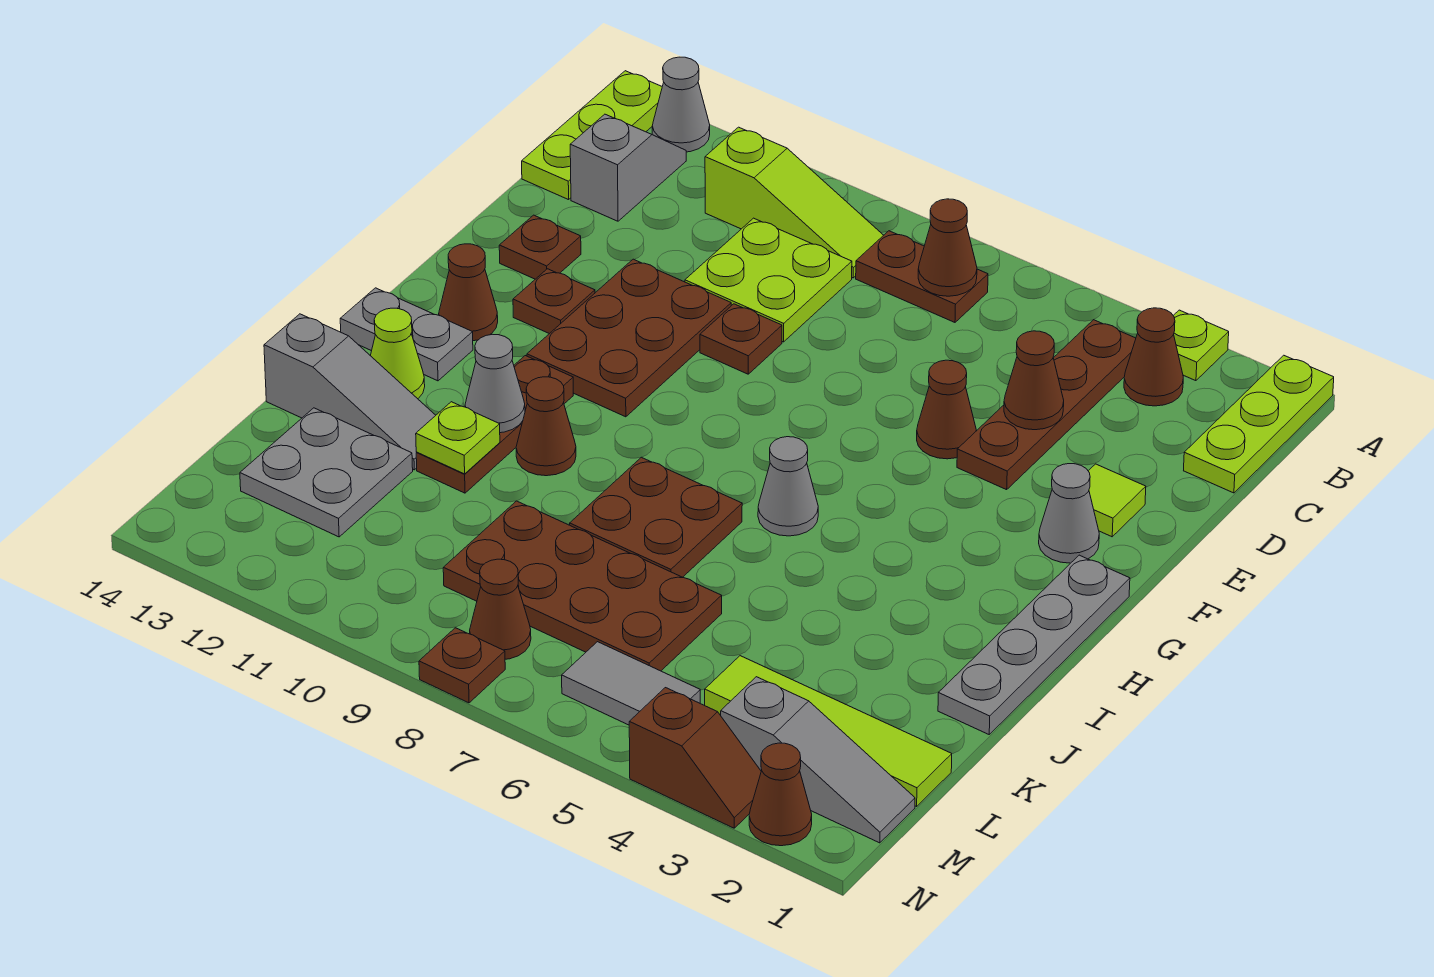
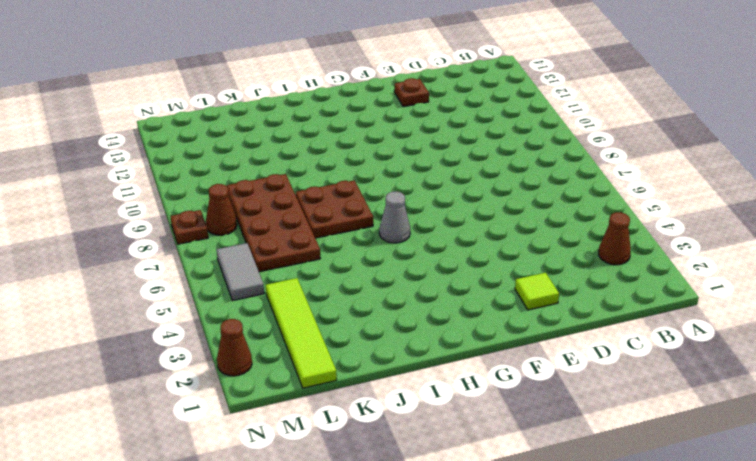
none -> lime 1x3 plate [1184,355,1334,493]
none -> lime 1x1 plate [1173,310,1229,381]
none -> grey 1x1 cone [652,57,710,152]
none -> lime 1x3 plate [522,71,662,200]

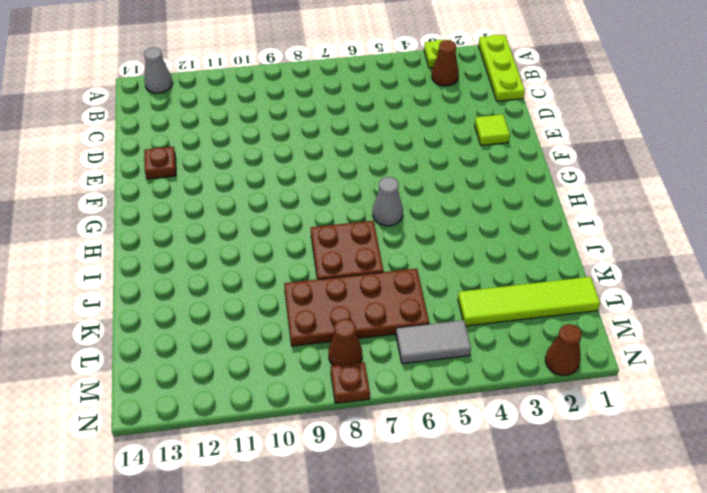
none -> lime 1x3 plate [522,71,662,200]
none -> brown 1x4 plate [957,320,1136,490]
none -> brown 1x2 plate [856,231,988,322]
none -> lime 1x3 slope [705,127,884,278]

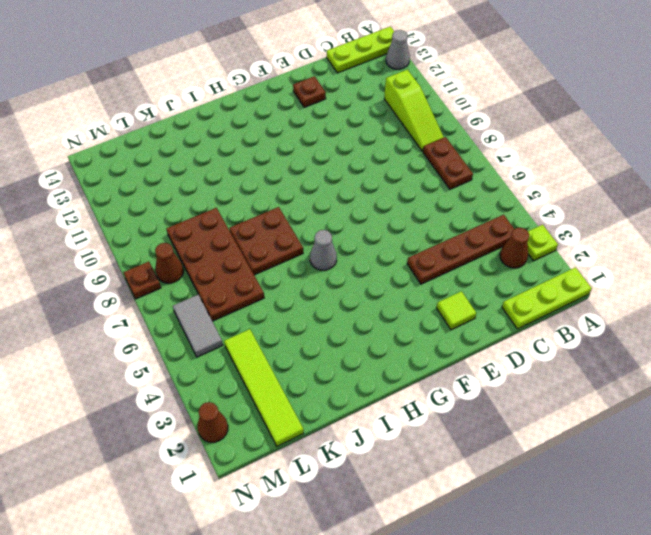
none -> grey 1x2 slope [570,114,686,221]
none -> lime 2x2 plate [685,218,852,342]
none -> brown 1x1 cone [917,360,976,459]
none -> brown 1x1 plate [700,304,782,374]

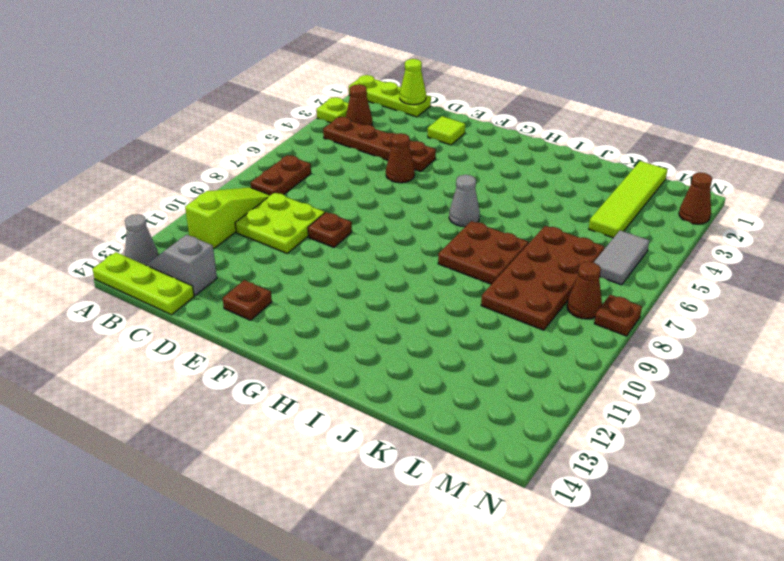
lime 1x1 cone [400,59,426,105] -> lime 1x1 cone moved to [370,308,425,399]
none -> brown 2x3 plate [527,259,731,417]
none -> grey 1x1 cone [1039,464,1099,563]
none -> brown 1x1 plate [513,269,595,334]
none -> grey 1x4 plate [938,555,1130,734]

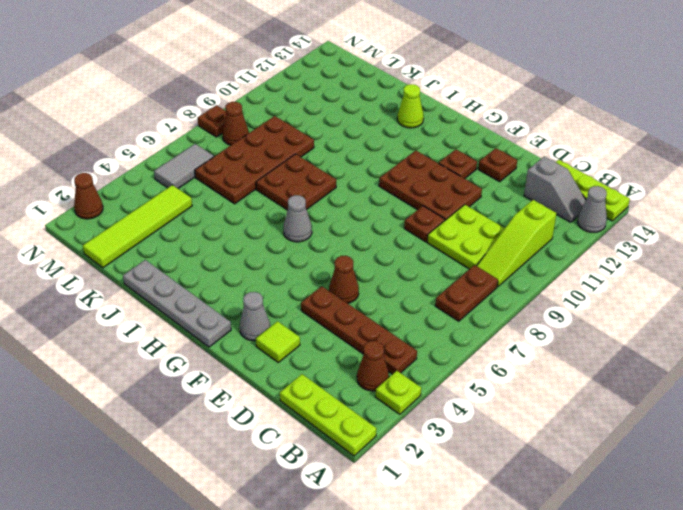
none -> brown 1x1 cone [439,244,498,341]
none -> brown 1x3 plate [416,356,573,493]
none -> grey 1x2 plate [340,288,473,381]
none -> brown 1x1 cone [516,377,576,476]

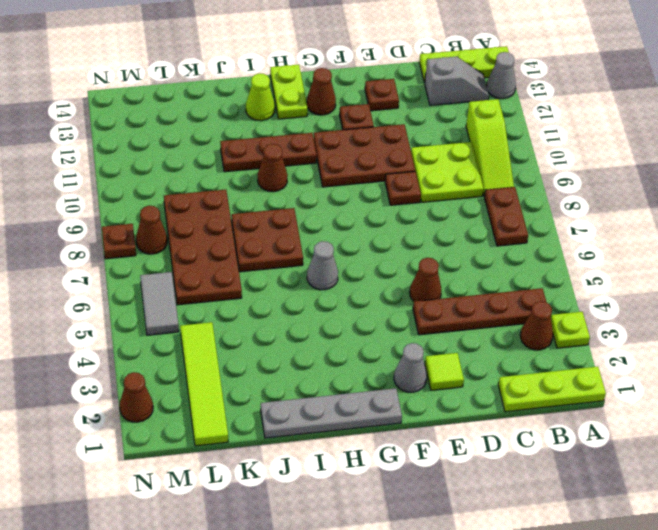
lime 1x2 plate [270,65,308,119] -> grey 1x2 plate [340,288,473,381]
none -> grey 1x3 slope [264,314,436,470]
none -> grey 2x2 plate [240,408,413,537]
none -> grey 1x3 slope [721,677,915,843]
none -> brown 1x2 slope [629,688,761,828]

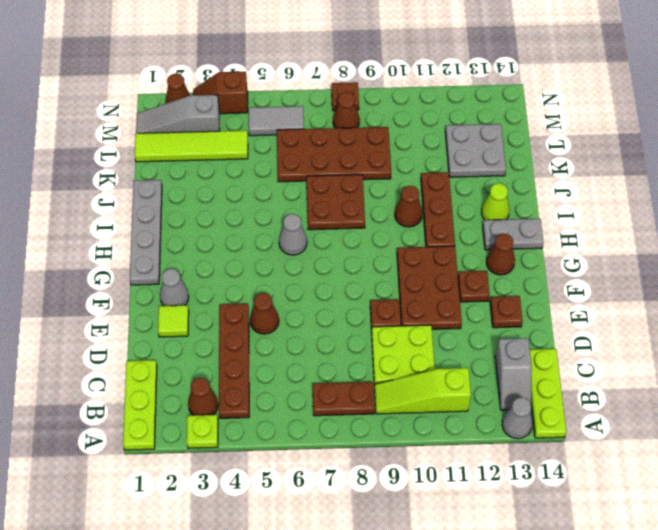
none -> grey 1x3 slope [264,314,436,470]
none -> brown 1x1 cone [918,199,977,296]
none -> brown 1x1 cone [1004,331,1064,430]
none -> grey 1x1 cone [465,334,525,433]

